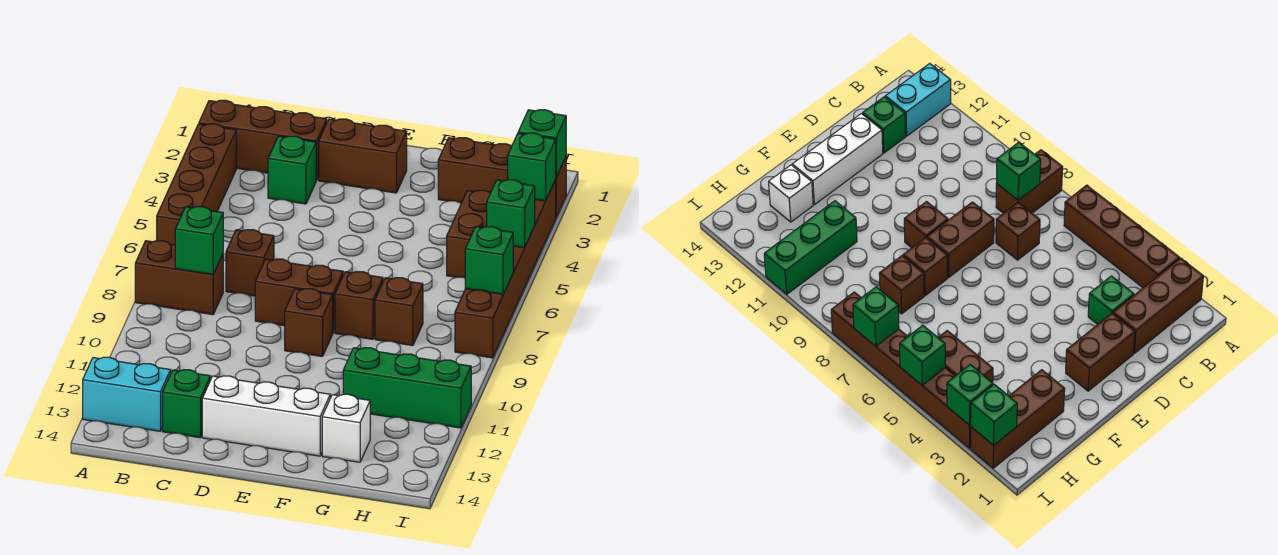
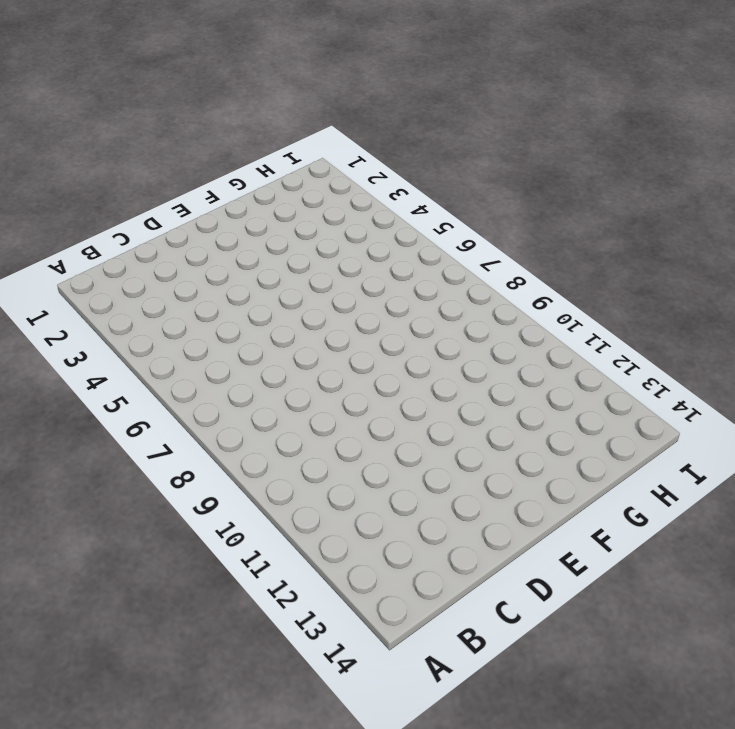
none -> brown 1x3 brick [199,100,327,180]
none -> brown 1x4 brick [157,124,236,245]
none -> brown 1x2 brick [135,241,223,315]

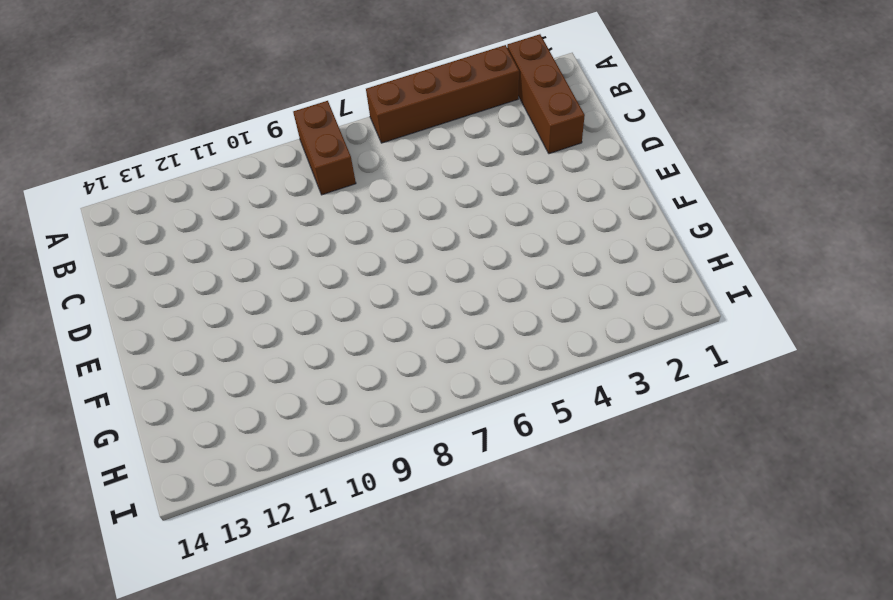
none -> cyan 1x2 brick [83,357,171,431]
none -> green 1x1 brick [268,136,316,204]
none -> brown 1x1 brick [226,230,274,296]

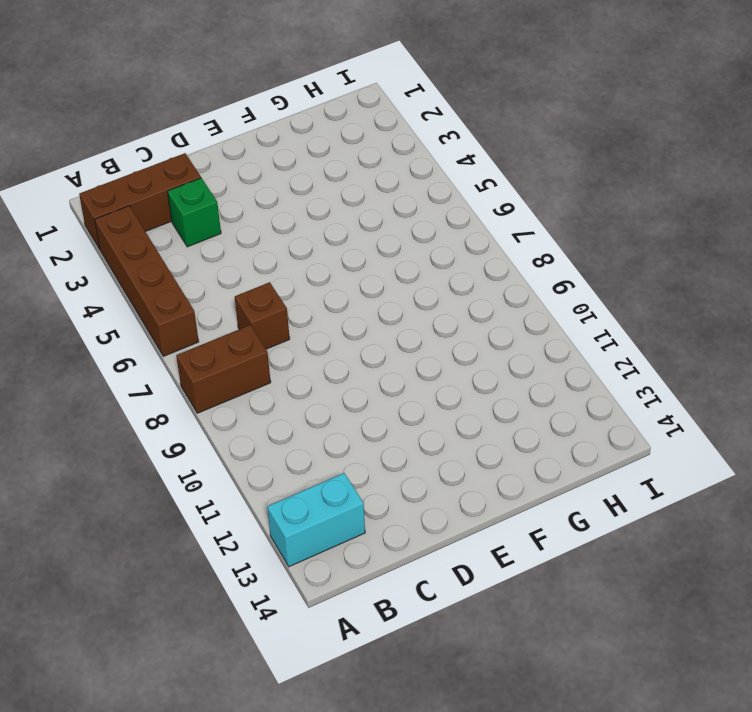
none -> green 1x1 brick [163,370,211,438]
none -> brown 1x2 brick [319,119,407,193]
none -> brown 1x2 brick [255,259,343,332]

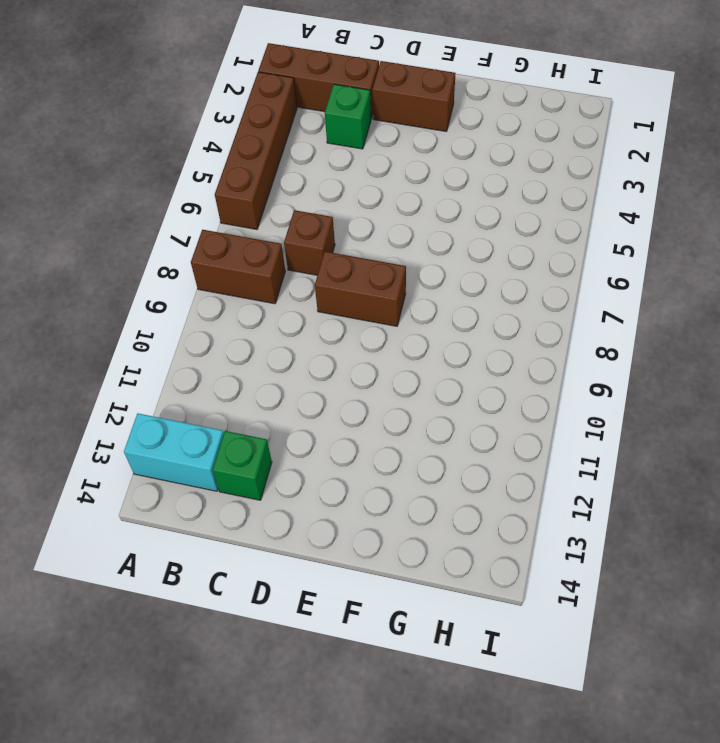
none -> white 1x3 brick [202,376,330,456]
none -> brown 1x1 brick [285,289,333,356]
none -> brown 1x1 brick [335,272,383,339]

